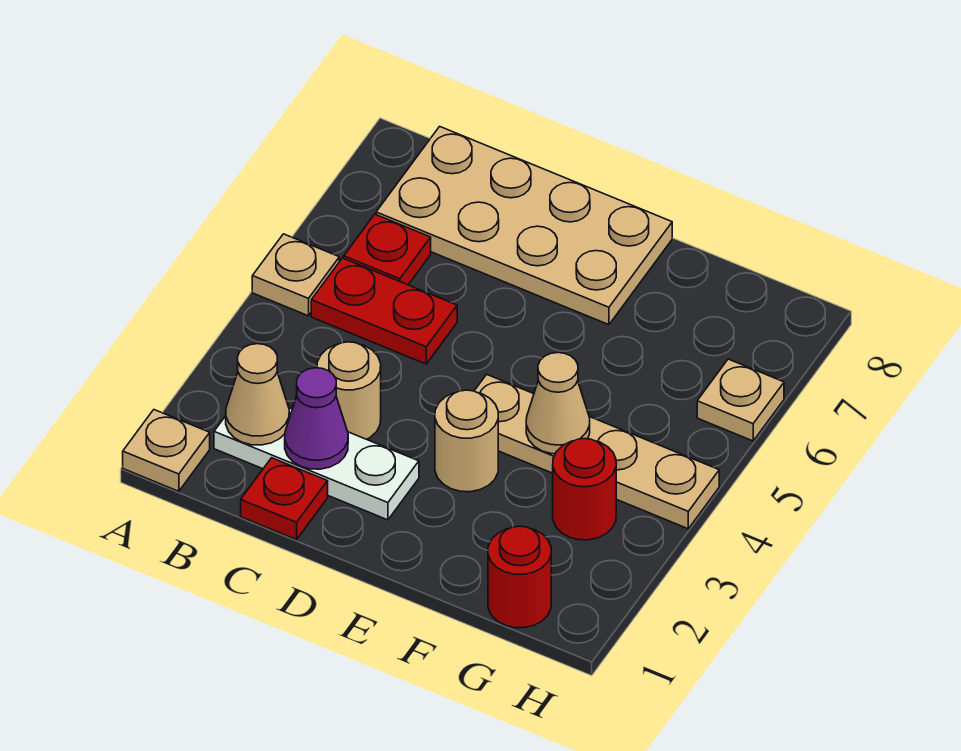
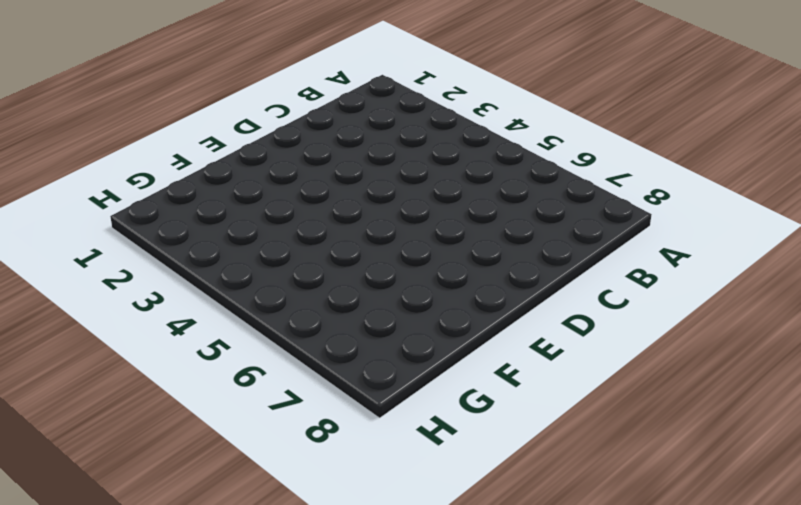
none -> tan 1x1 plate [123,410,210,491]
none -> tan 1x1 plate [252,234,339,316]
none -> white 1x3 plate [214,408,419,520]

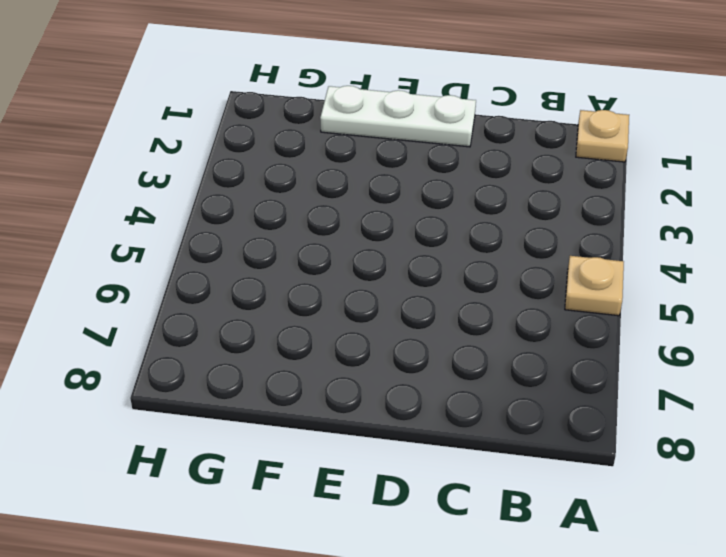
white 1x3 plate [320,86,476,147] -> white 1x3 plate moved to [214,408,419,520]
none -> red 1x2 plate [311,258,457,364]
none -> red 1x1 plate [344,214,431,285]
none -> tan 2x4 plate [376,126,672,325]

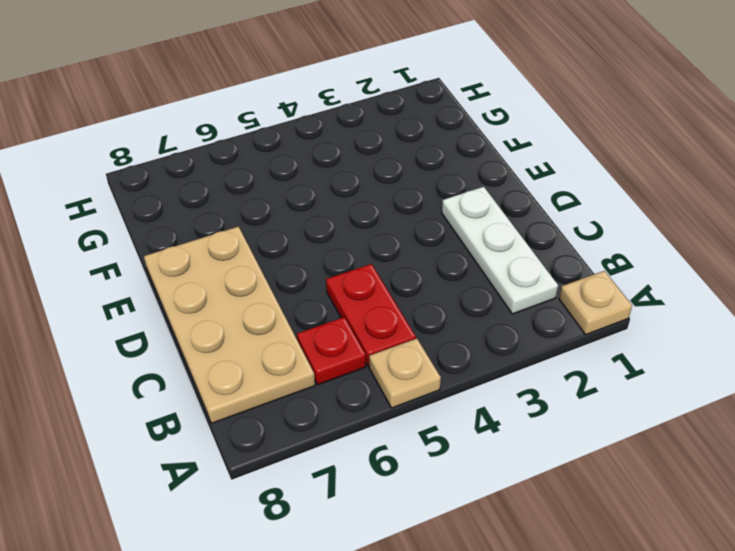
none -> red 1x1 plate [241,458,328,540]
none -> tan 1x1 round brick [317,342,381,439]
none -> tan 1x1 round brick [435,390,498,492]

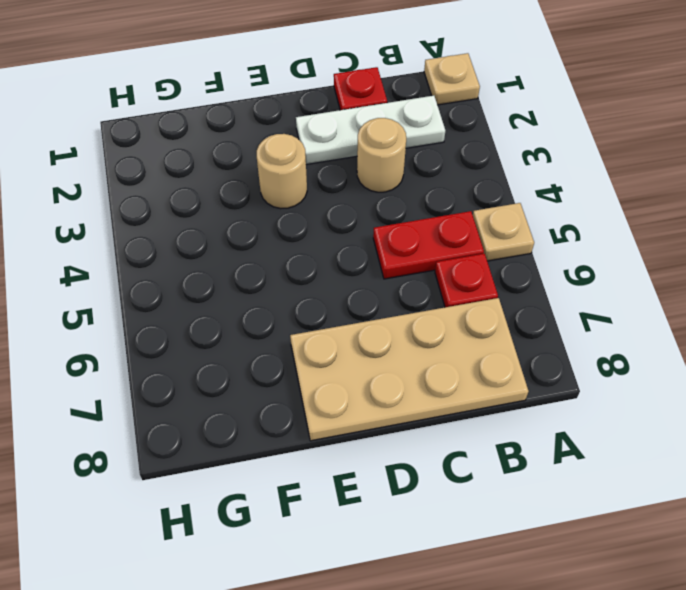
none -> tan 1x4 plate [474,374,719,529]
none -> red 1x1 round brick [488,526,551,628]
none -> red 1x1 round brick [553,439,616,540]

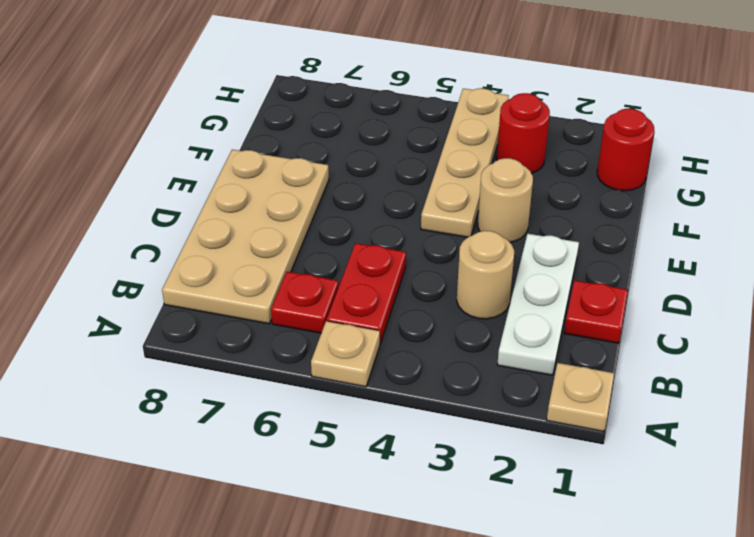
none -> tan 1x1 plate [697,359,784,441]
none -> tan 1x1 cone [226,344,289,445]
none -> purple 1x1 cone [285,368,348,469]

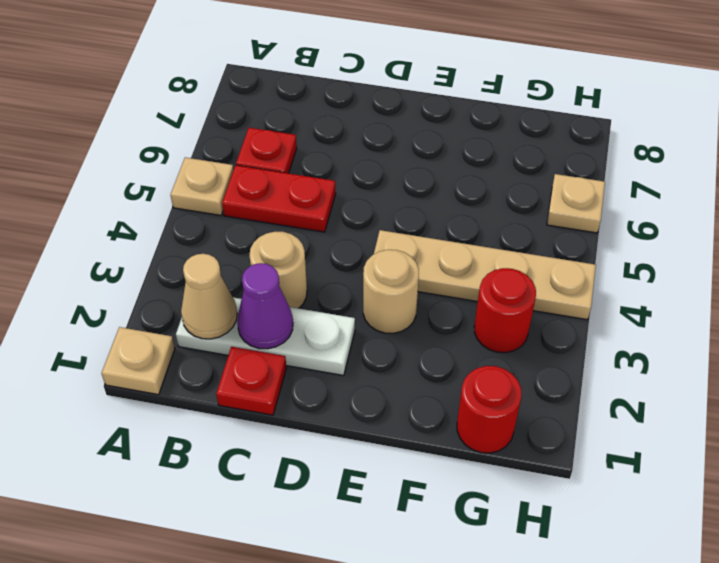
none -> tan 2x4 plate [376,126,672,325]
none -> tan 1x1 cone [526,353,590,454]

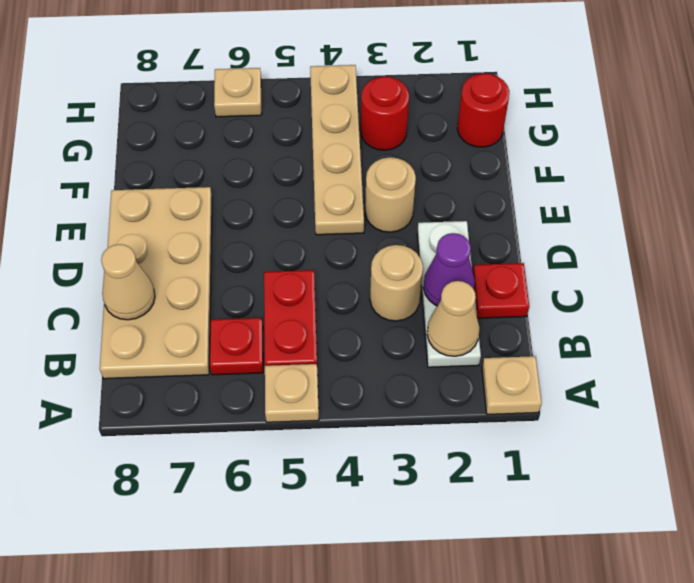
tan 1x1 cone [101,244,155,320] -> tan 1x1 cone moved to [526,353,590,454]

